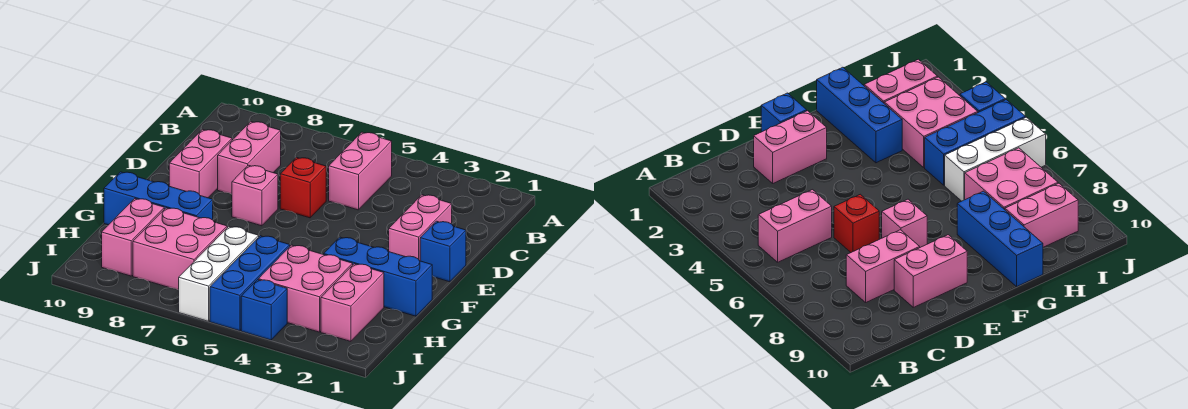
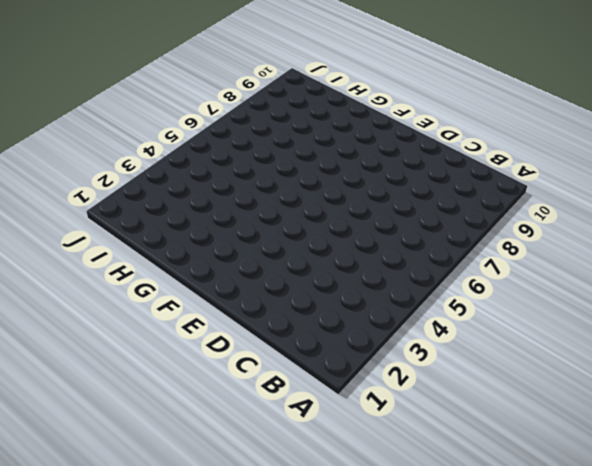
none -> pink 1x2 brick [329,132,392,210]
none -> pink 1x2 brick [218,122,281,194]
none -> pink 1x2 brick [389,195,452,261]

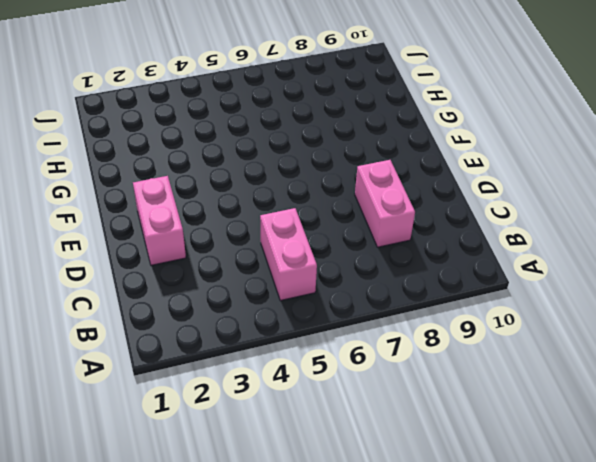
none -> red 1x1 brick [280,157,326,218]
none -> pink 1x2 brick [169,129,232,198]
none -> blue 1x1 brick [420,221,466,282]

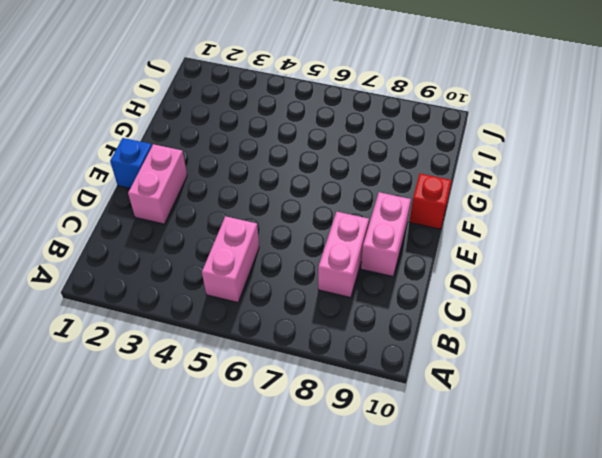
red 1x1 brick [409,174,452,229] -> red 1x1 brick moved to [280,157,326,218]
none -> pink 1x1 brick [232,165,278,226]
none -> blue 1x3 brick [324,237,432,316]
none -> blue 1x3 brick [104,172,213,225]

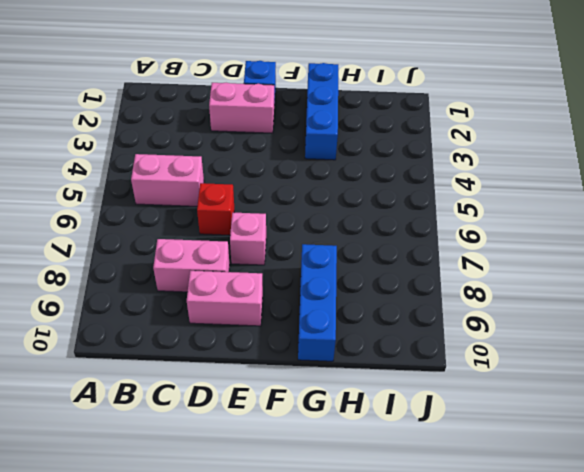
none -> pink 1x2 brick [321,264,384,341]
none -> pink 2x2 brick [258,245,353,332]
none -> blue 1x3 brick [210,236,290,331]

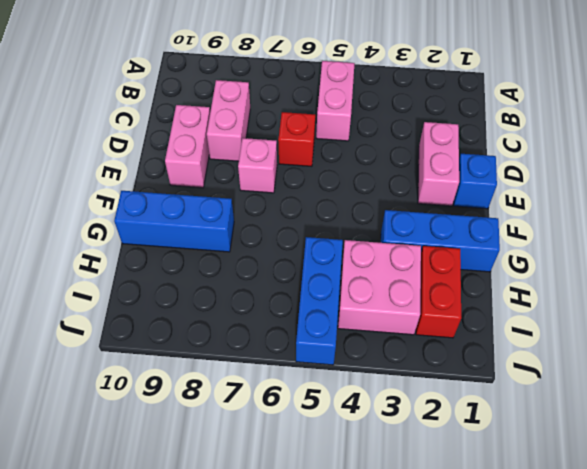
red 1x2 brick [416,246,461,338] -> pink 1x2 brick [321,264,384,341]
none -> white 1x3 brick [179,227,259,321]
none -> pink 2x2 brick [133,208,227,290]
none -> pink 1x2 brick [102,199,164,276]

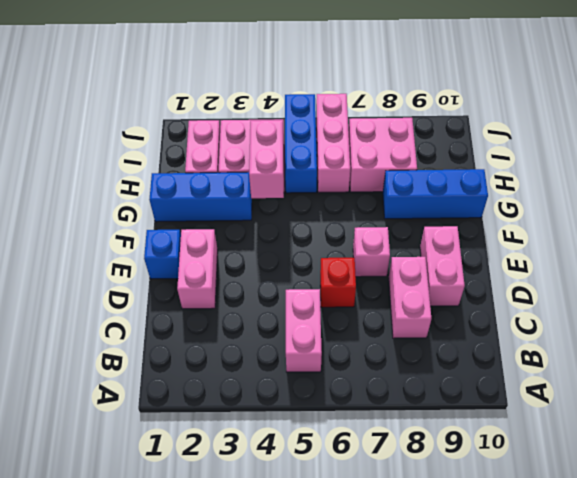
pink 1x2 brick [249,120,284,198] -> pink 1x2 brick moved to [102,199,164,276]
pink 1x3 brick [316,94,350,192] -> white 1x3 brick [179,227,259,321]
none -> blue 1x1 brick [241,280,287,340]

